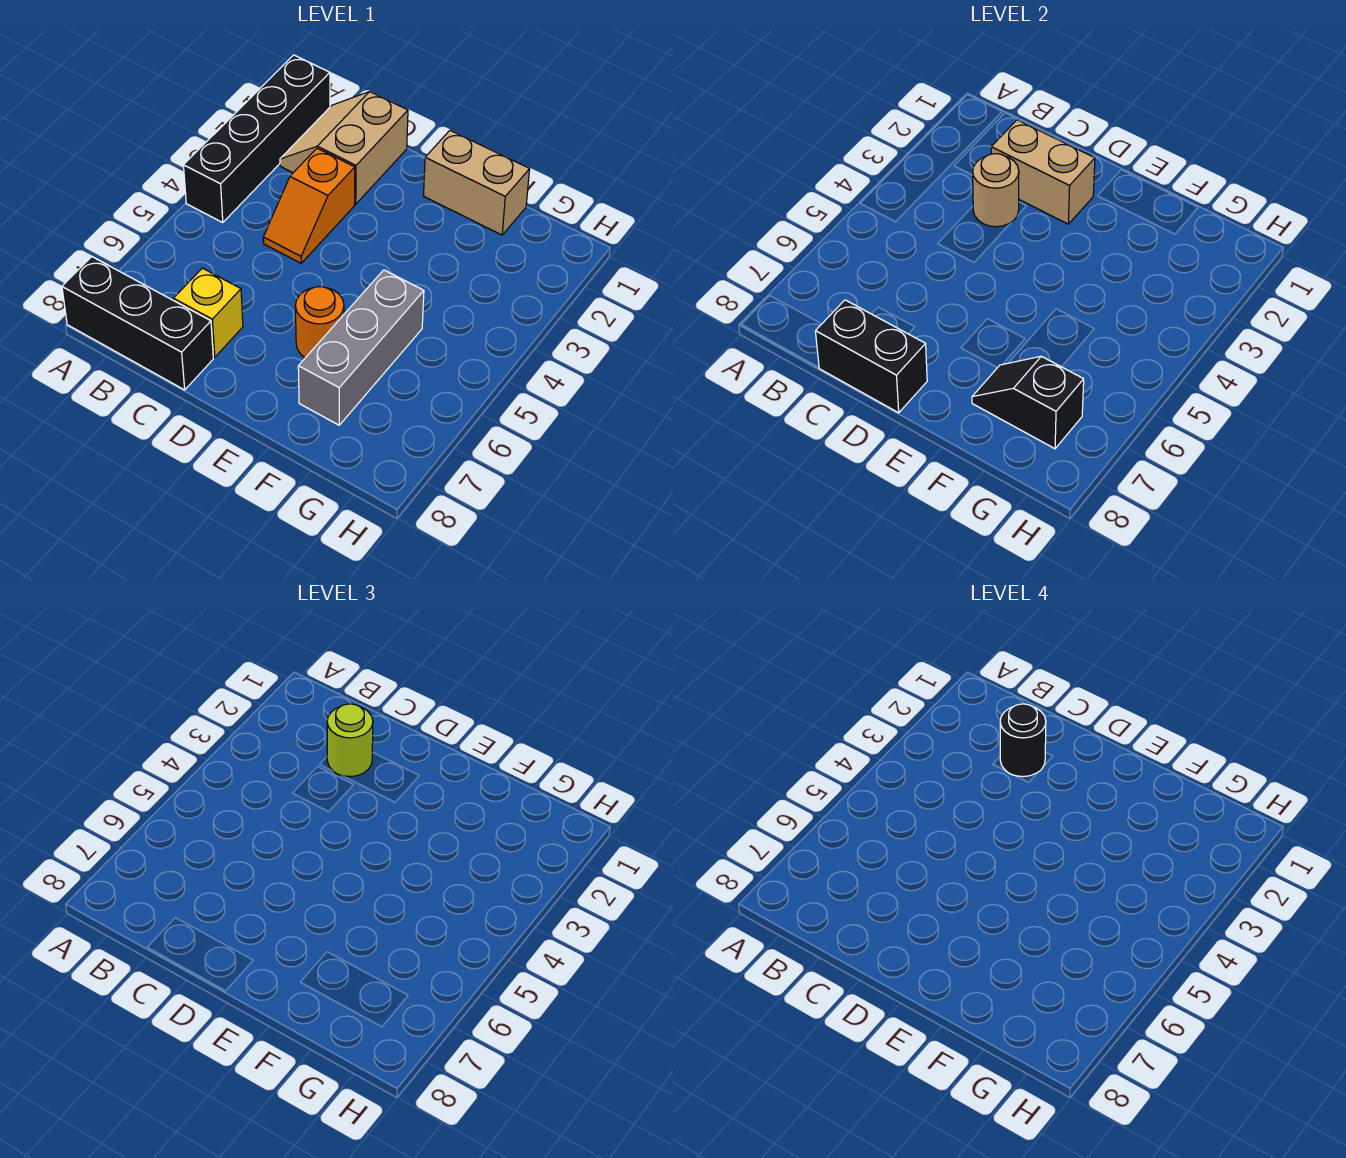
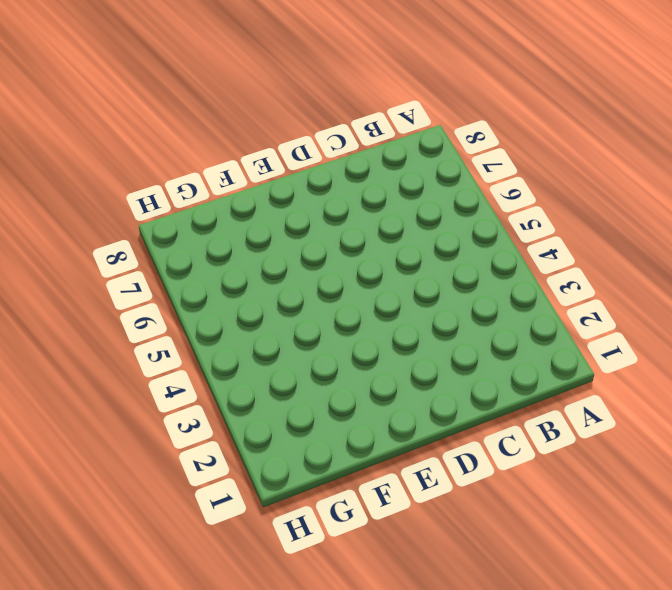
none -> black 1x4 brick [184,55,330,222]
none -> black 1x3 brick [62,257,213,390]
none -> tan 2x2 slope [280,92,408,204]

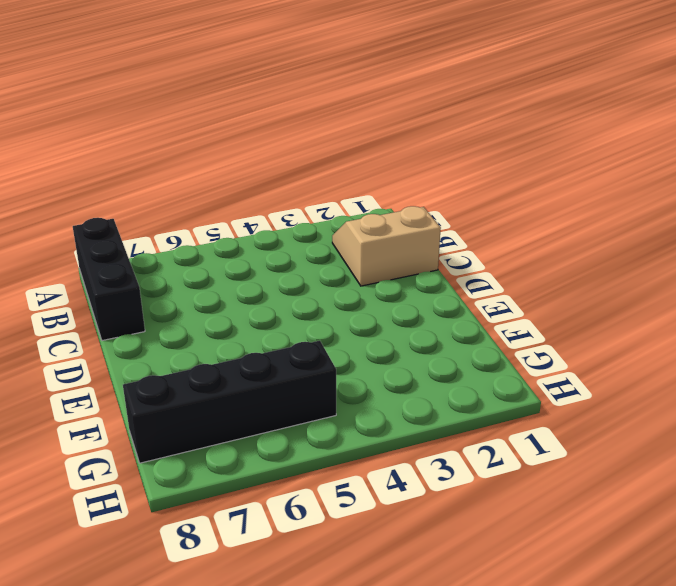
black 1x4 brick [123,341,336,463] -> black 1x4 brick moved to [184,55,330,222]
none -> orange 1x2 slope [263,148,355,263]
none -> yellow 1x1 brick [173,268,243,357]
none -> tan 1x2 brick [424,130,530,235]

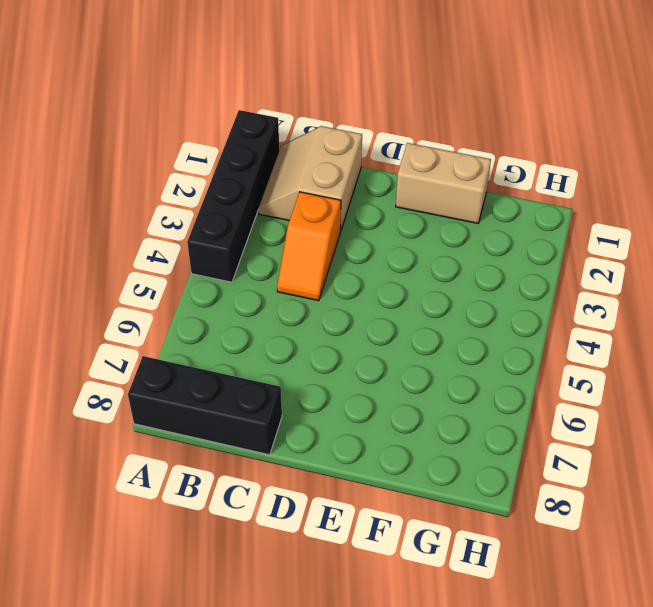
none -> yellow 1x1 brick [173,268,243,357]
none -> orange 1x1 round brick [295,287,344,358]
none -> grey 1x3 brick [298,270,424,425]

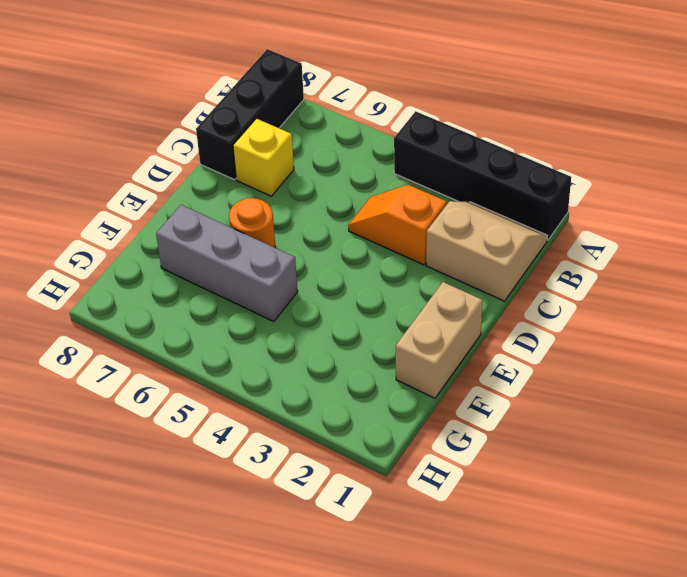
none -> tan 1x2 brick [991,120,1095,224]
none -> tan 1x1 round brick [973,154,1019,227]
none -> black 1x2 brick [815,300,927,413]

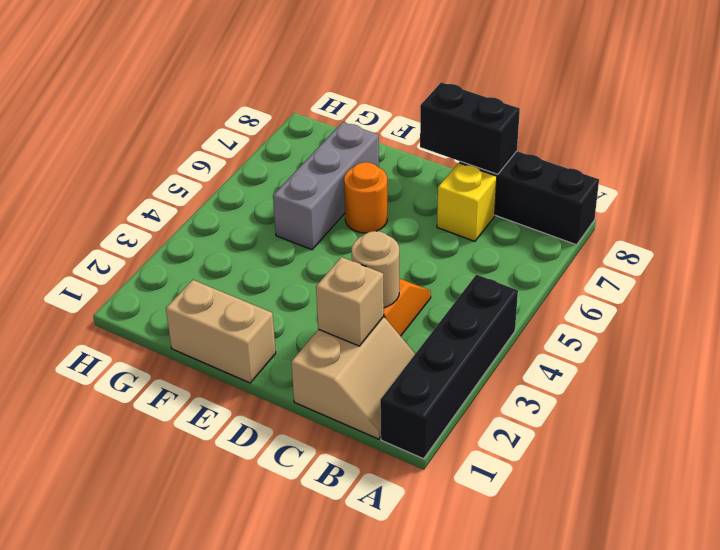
tan 1x1 brick [316,257,384,346] -> tan 1x2 brick [991,120,1095,224]
none -> black 1x2 slope [972,356,1084,449]
none -> lime 1x1 round brick [327,704,373,777]
none -> black 1x1 round brick [1000,704,1046,777]

